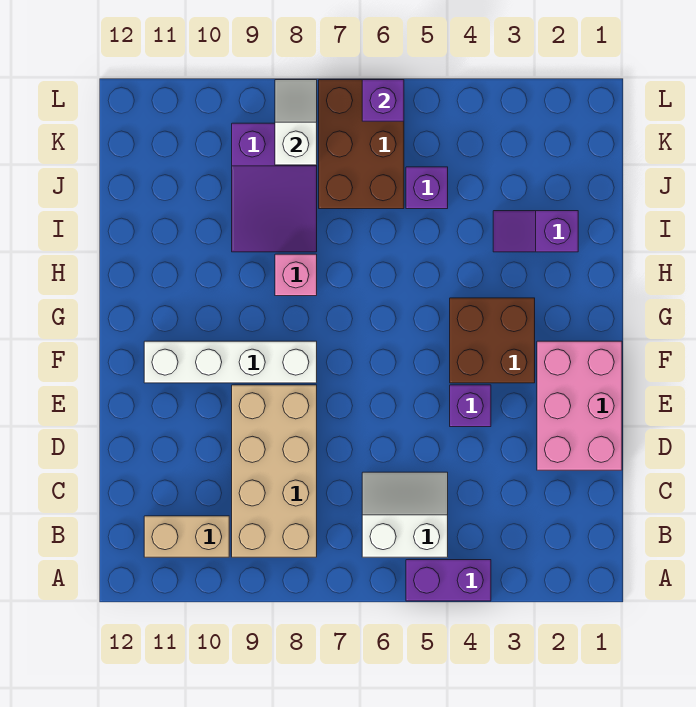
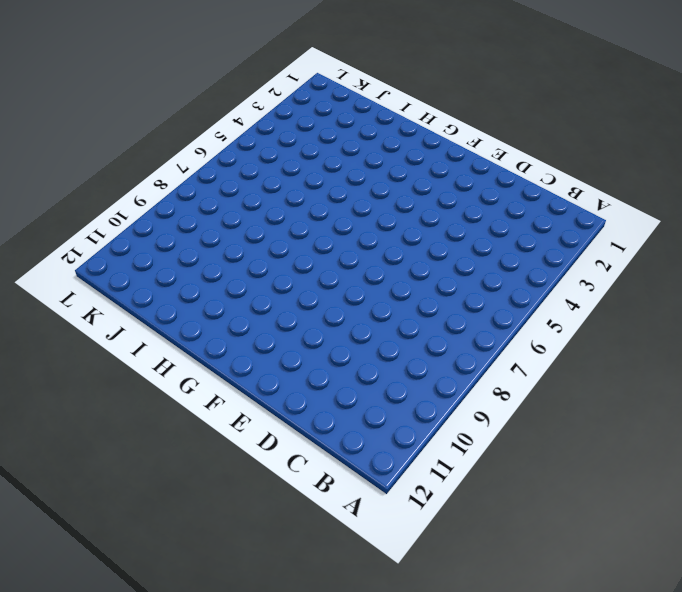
none -> purple 1x2 brick [406,560,491,601]
none -> white 2x2 slope [362,472,448,557]
none -> tan 2x4 brick [232,385,317,557]

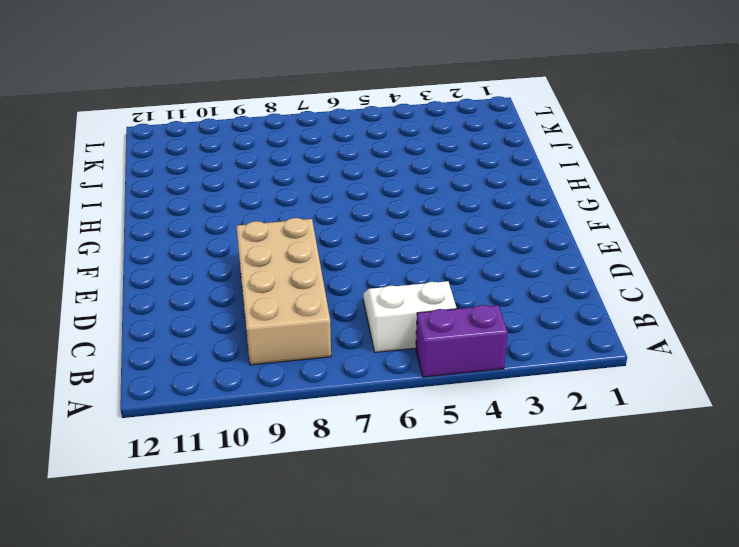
none -> tan 1x2 brick [144,516,229,557]
none -> pink 2x3 brick [537,341,622,470]
none -> purple 1x1 brick [450,385,491,427]

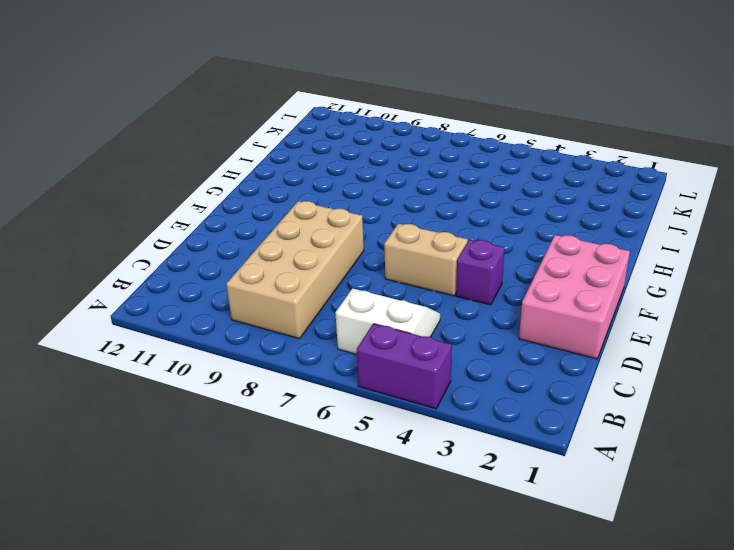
tan 1x2 brick [384,224,468,296] -> tan 1x2 brick moved to [144,516,229,557]
none -> brown 2x2 brick [450,298,535,383]
none -> white 1x4 brick [144,341,317,383]
none -> pink 1x1 brick [275,254,317,296]

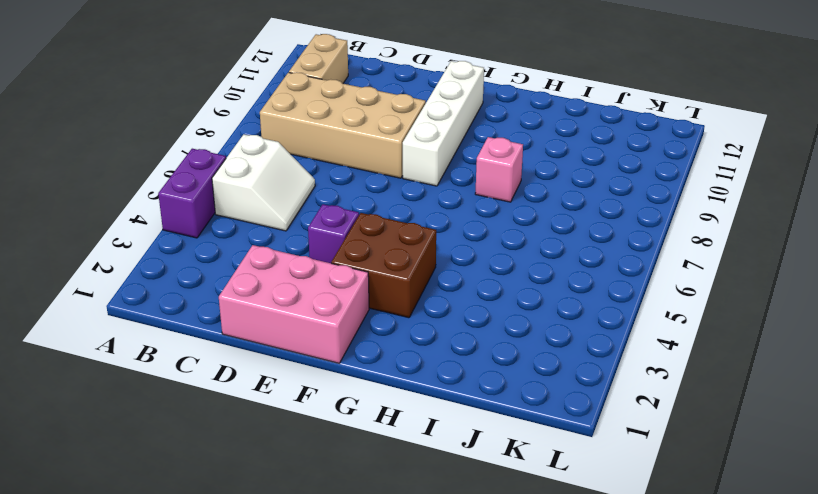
none -> purple 1x2 slope [493,211,578,252]
none -> purple 2x3 slope [232,123,317,252]
none -> purple 1x1 brick [406,167,448,209]

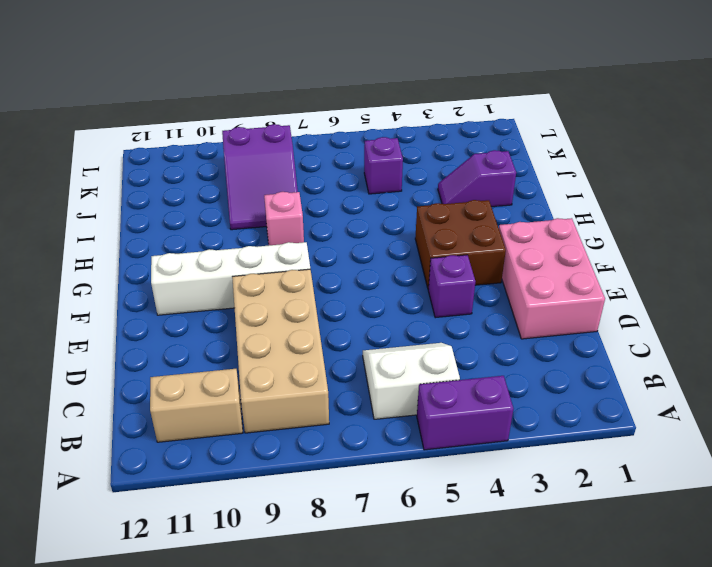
none -> brown 2x3 brick [319,80,404,209]
none -> white 1x2 slope [275,80,317,165]
none -> purple 1x1 brick [362,80,404,121]

